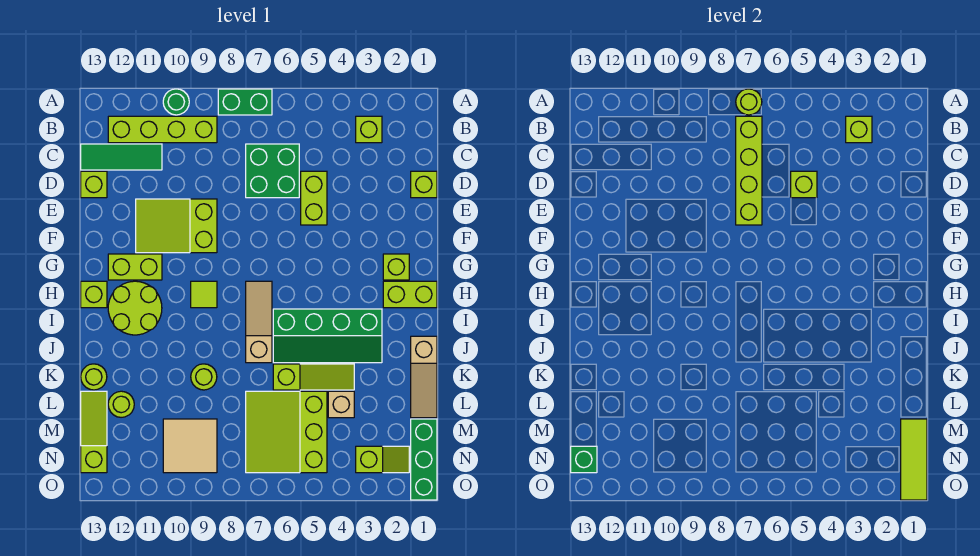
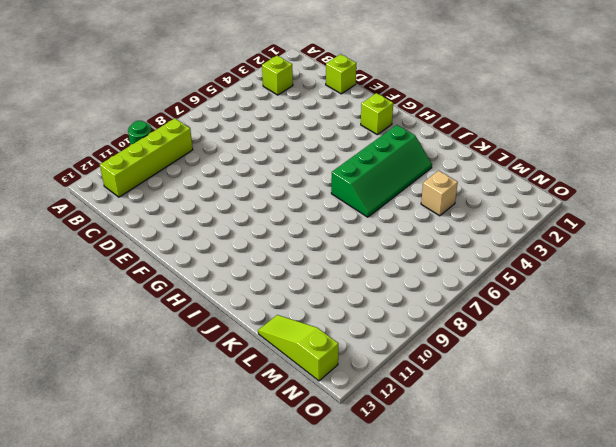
none -> green 1x2 brick [218,89,272,115]
none -> green 2x2 brick [246,144,299,198]
none -> green 1x3 tile [81,144,162,170]
none -> lime 1x2 brick [301,171,327,225]

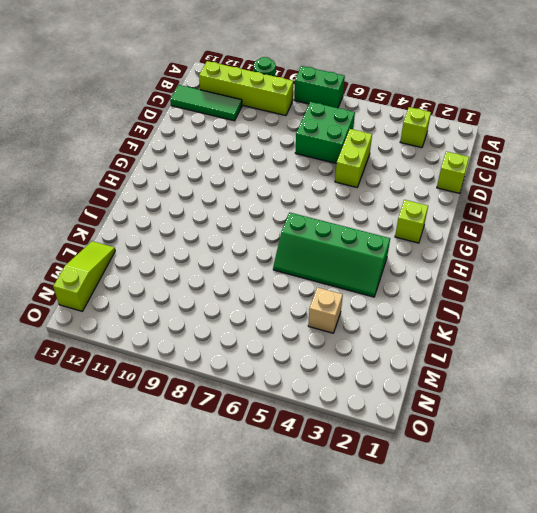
none -> lime 1x1 brick [81,171,107,198]
none -> lime 2x3 slope [136,199,217,253]
none -> lime 1x2 brick [108,254,162,280]
none -> lime 1x2 brick [383,281,437,308]

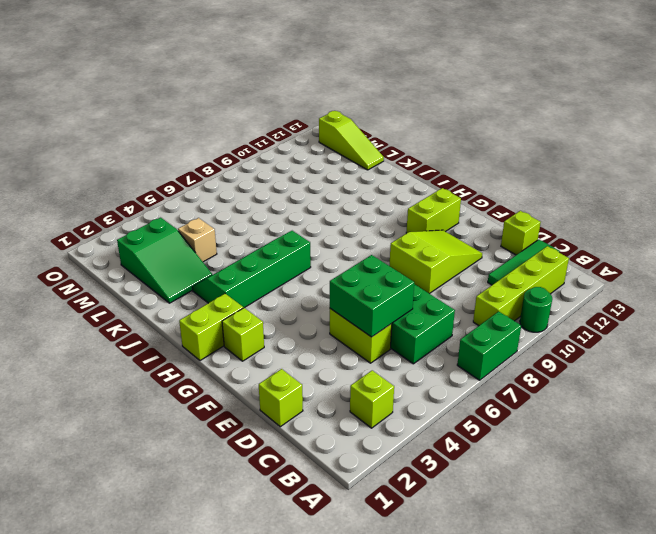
green 2x2 brick [330,255,414,337] -> lime 1x1 brick [791,171,817,198]
green 2x3 slope [117,218,212,303] -> none
none -> tan 1x3 slope [246,281,272,363]
none -> lime 1x1 tile [191,281,217,308]
none -> lime 2x2 round brick [108,281,162,335]
none -> lime 1x1 brick [81,281,107,308]

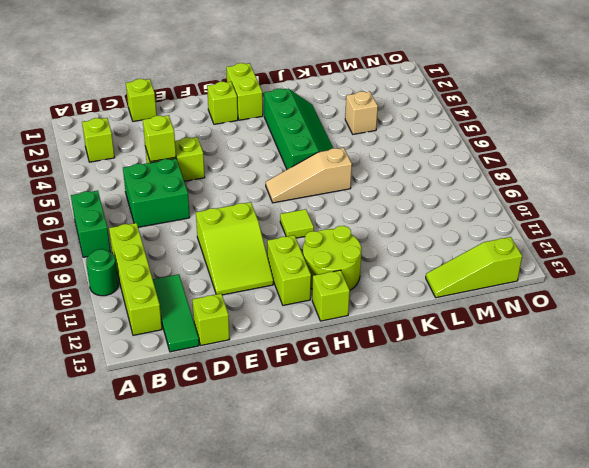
none -> tan 1x3 slope [411,336,437,418]
none -> lime 1x3 slope [273,364,354,390]
none -> lime 1x1 round brick [191,364,217,390]
none -> lime 1x1 round brick [81,364,107,390]

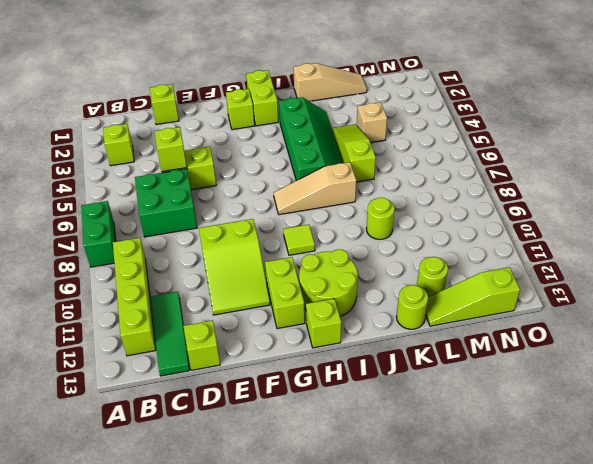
none -> green 1x1 round brick [163,89,189,115]
none -> lime 3x3 slope [246,391,327,473]
none -> green 1x3 brick [411,419,437,500]
none -> tan 2x2 tile [163,419,217,473]

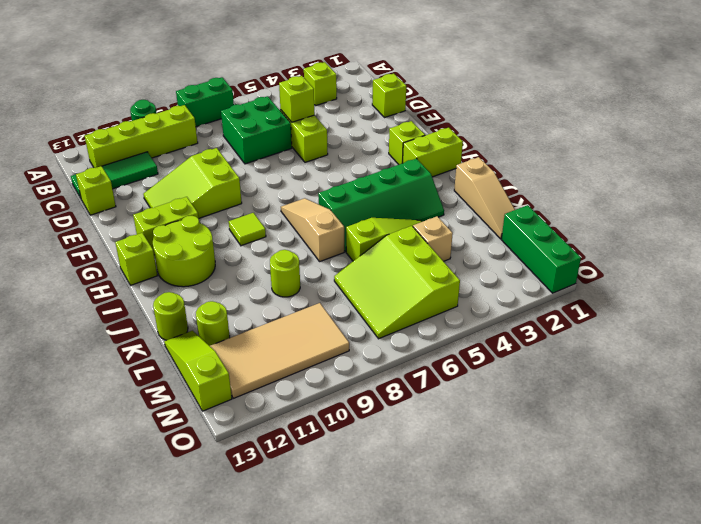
tan 2x4 tile [210,303,349,398] -> tan 2x2 tile [163,419,217,473]
none -> lime 1x2 slope [356,446,409,473]
none -> lime 1x1 round brick [736,89,762,115]
none -> lime 1x1 brick [846,116,872,143]
none -> lime 1x4 brick [736,116,762,225]

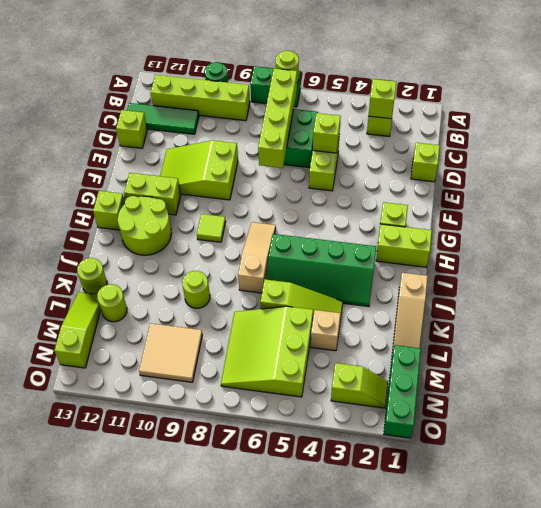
none -> lime 1x3 tile [901,419,927,500]
none -> green 1x1 brick [571,446,597,473]

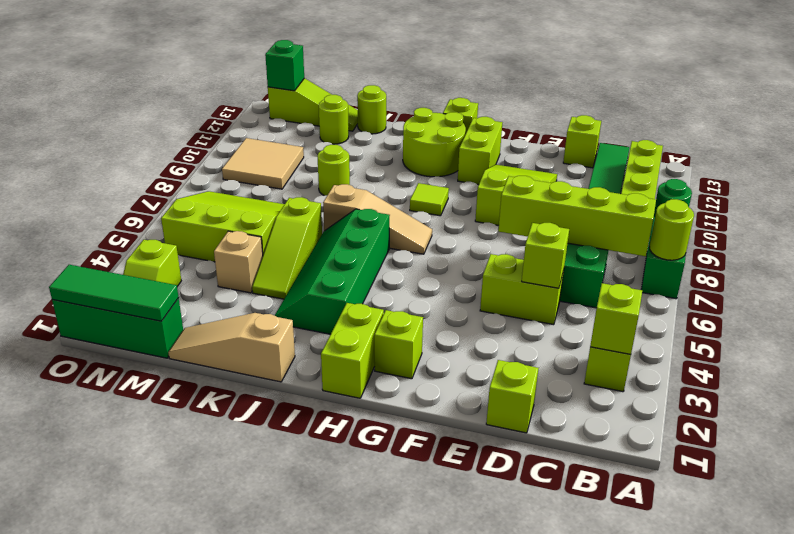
green 1x3 tile [49,265,179,321] -> lime 1x3 tile [901,419,927,500]

